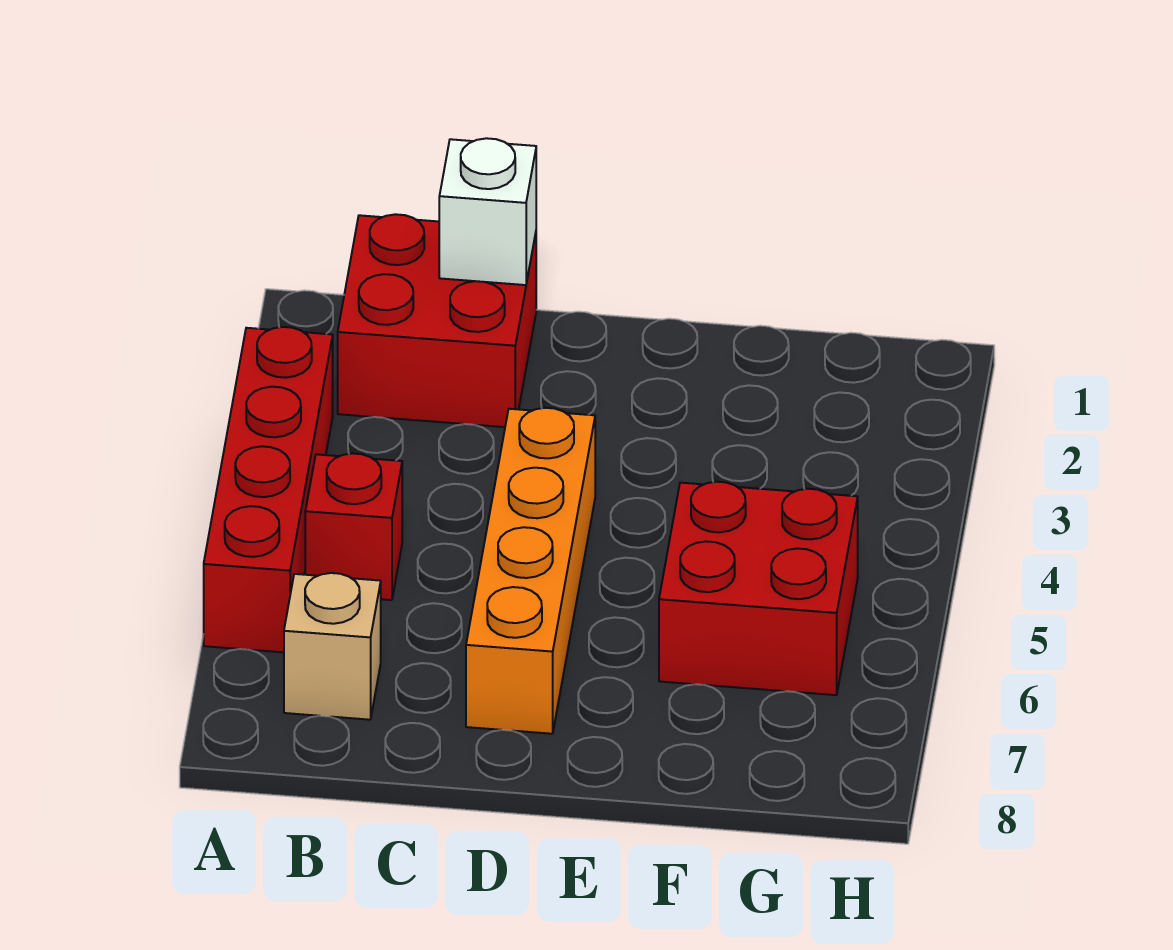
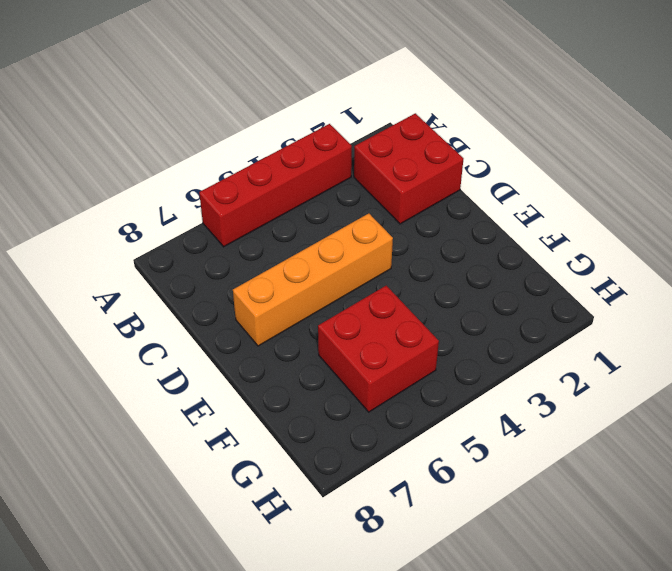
none -> red 1x1 brick [305,453,402,600]
none -> tan 1x1 brick [284,573,381,720]

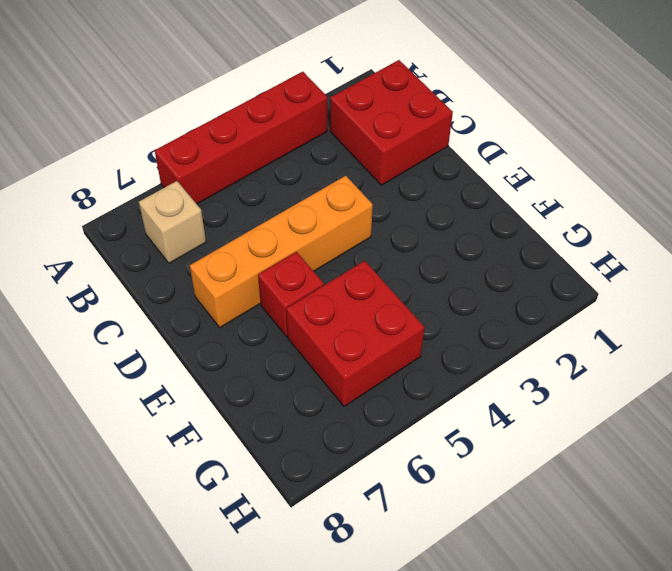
red 1x1 brick [258,252,324,337] -> red 1x1 brick moved to [305,453,402,600]
none -> white 1x1 brick [439,138,536,285]

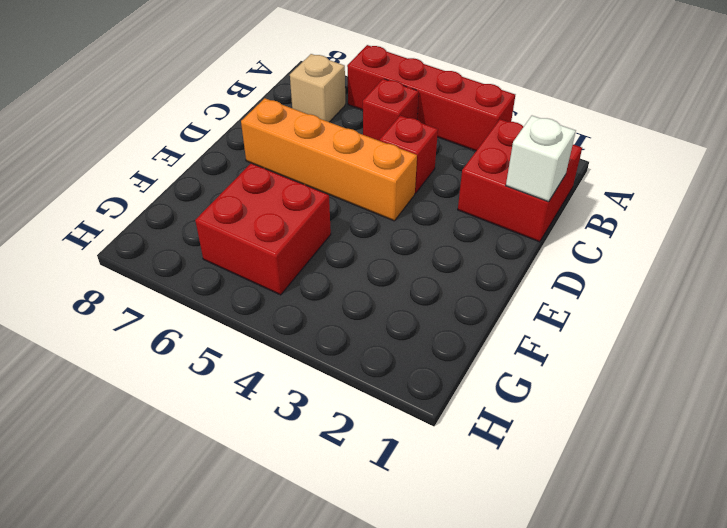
red 1x1 brick [380,116,438,193] -> none

